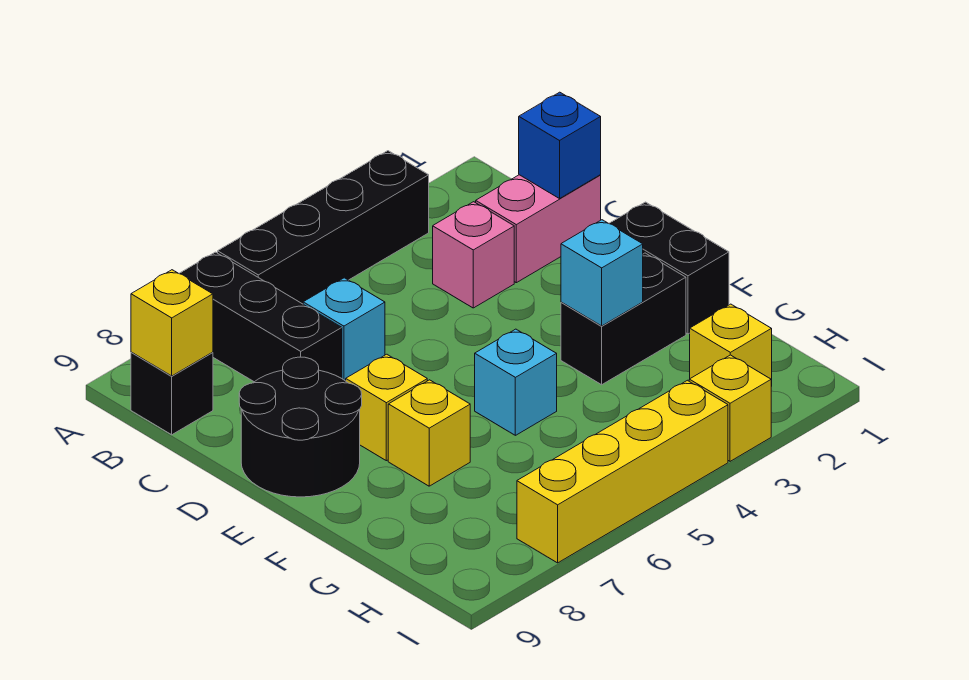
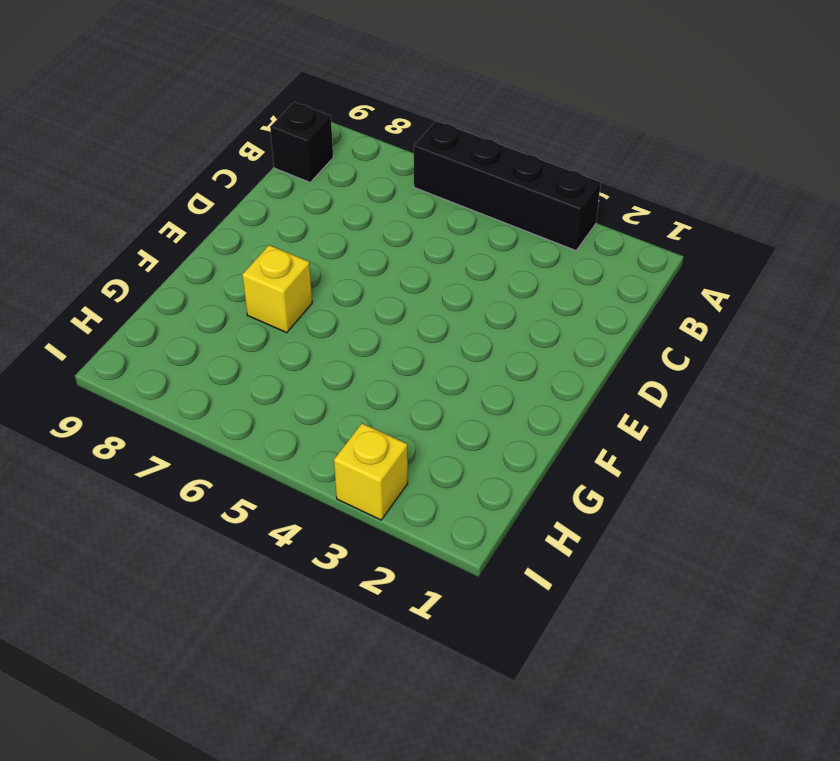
none -> black 1x3 brick [179,252,342,382]
none -> pink 1x2 brick [476,175,601,283]
none -> pink 1x1 brick [433,202,514,308]

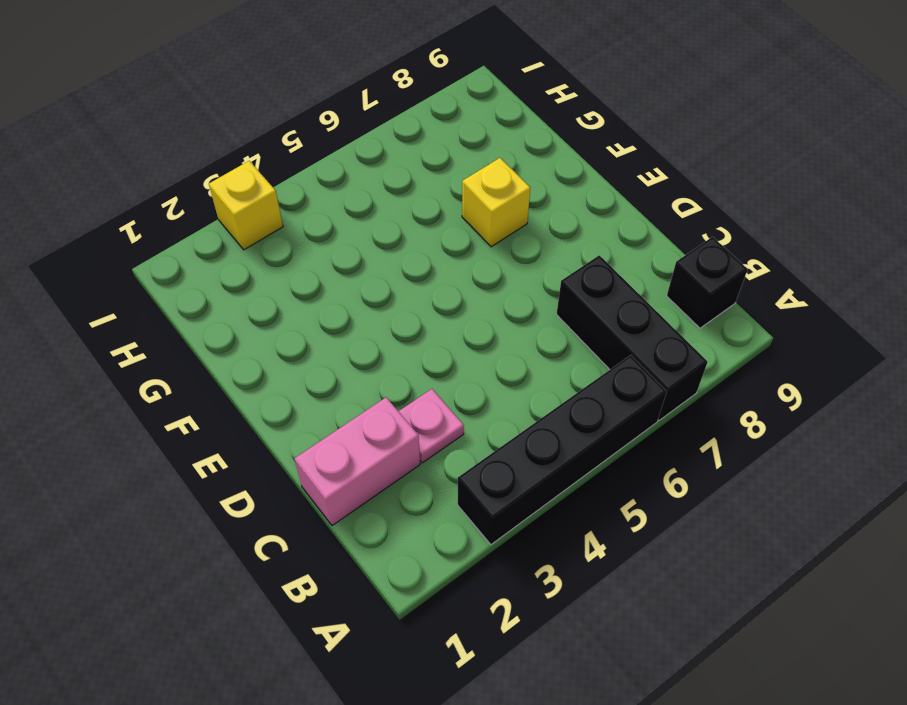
pink 1x1 plate [398,389,464,463] -> pink 1x1 brick [433,202,514,308]
none -> cyan 1x1 brick [303,278,385,381]
none -> black 2x2 round brick [239,357,362,497]
none -> black 1x2 brick [609,202,729,334]

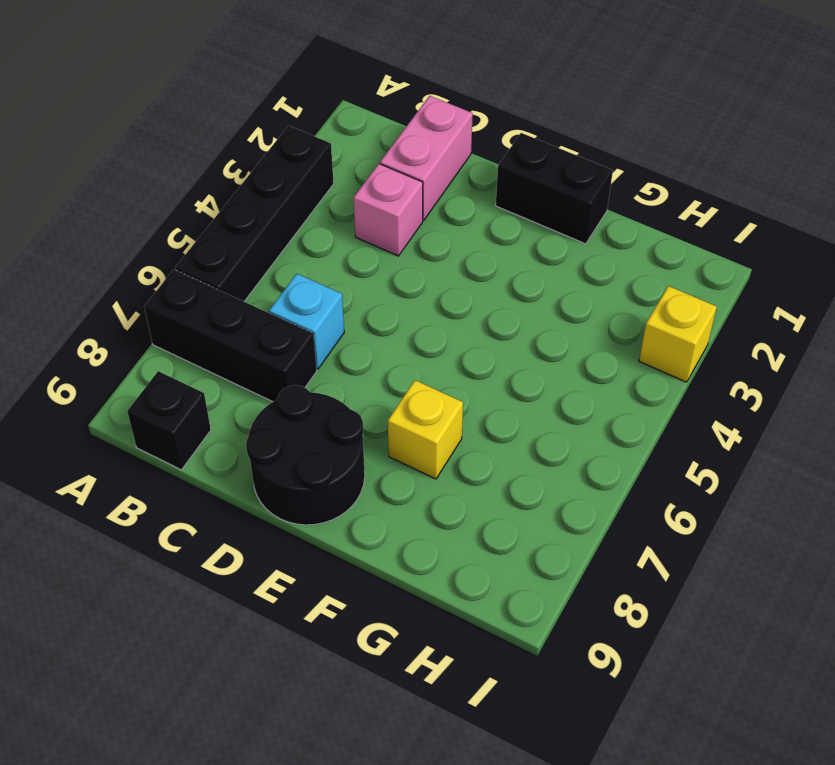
none -> yellow 1x1 brick [346,354,427,461]
none -> black 1x2 brick [561,253,686,385]
none -> cyan 1x1 brick [475,329,557,435]

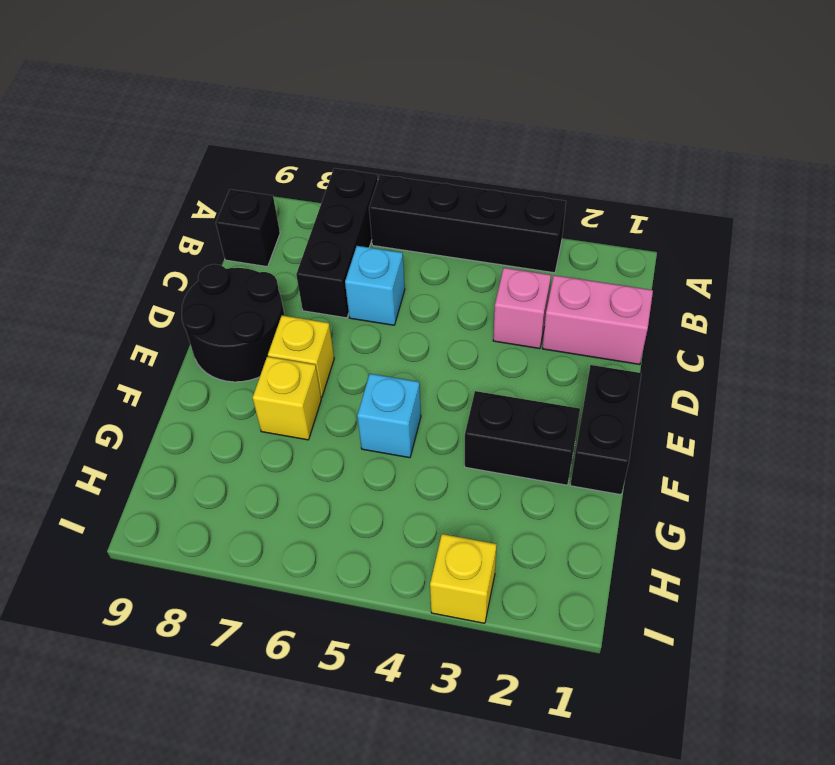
none -> yellow 1x1 brick [690,304,772,386]
none -> yellow 1x4 brick [517,380,728,563]
none -> yellow 1x1 brick [131,270,213,376]

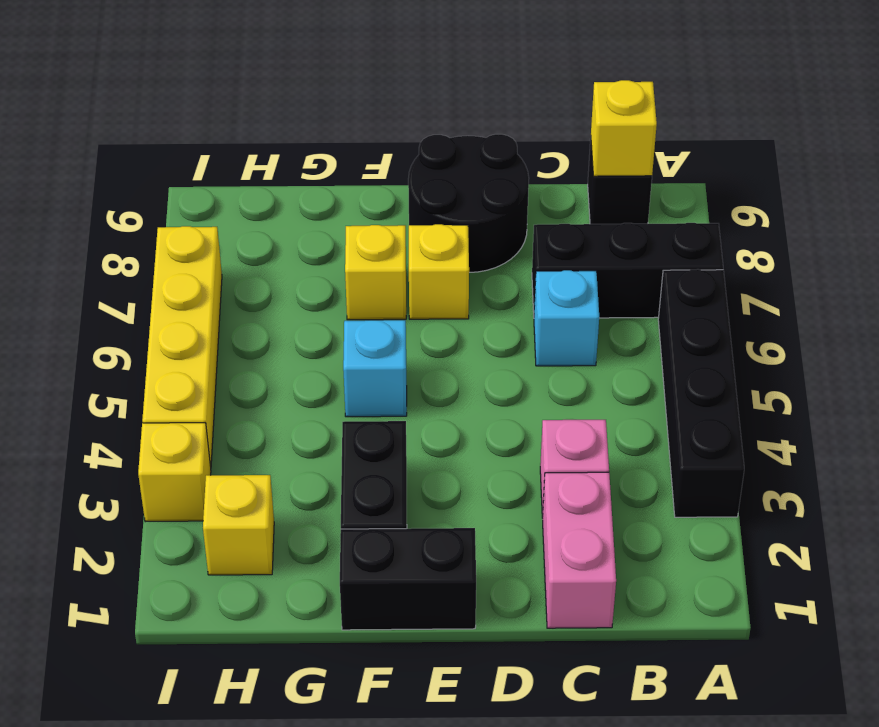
none -> blue 1x1 brick [519,92,601,199]
none -> cyan 1x1 brick [561,220,643,326]

